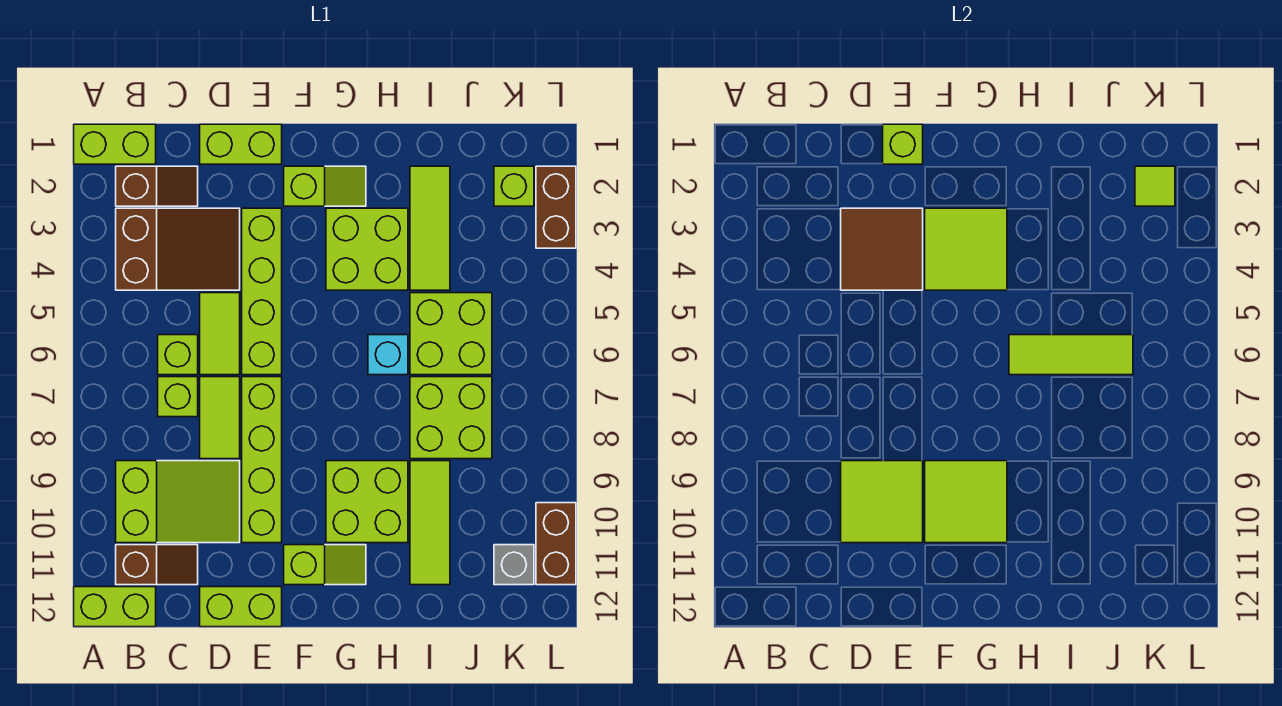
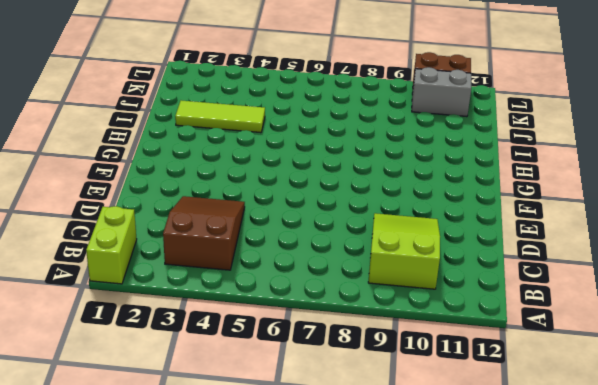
grey 1x2 brick [412,67,471,117] -> grey 1x1 brick [494,545,534,585]
none -> lime 1x2 brick [74,587,156,627]
none -> brown 1x2 slope [116,166,198,206]
none -> brown 1x2 slope [116,545,198,585]
none -> lime 1x1 brick [158,335,198,375]

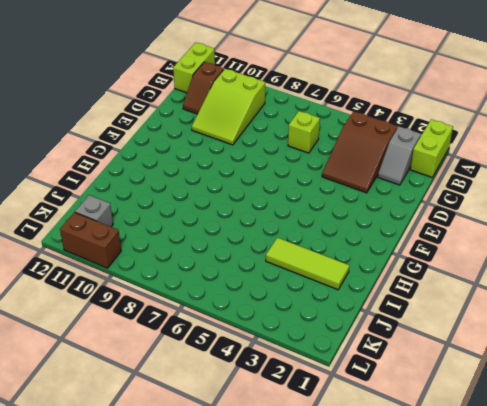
grey 1x2 slope [378,127,421,185] -> brown 1x2 slope [116,166,198,206]
none -> lime 1x1 brick [158,377,198,417]
none -> lime 1x2 brick [200,124,282,164]
none -> lime 1x2 tile [200,293,240,375]
none -> lime 1x2 tile [200,377,240,459]

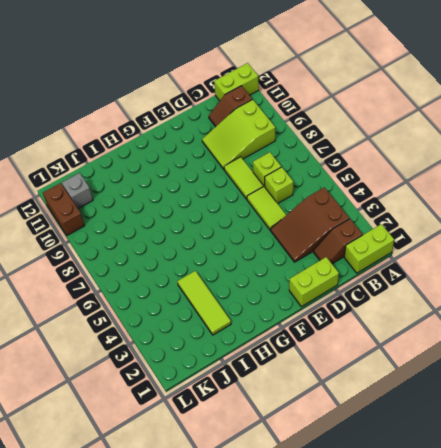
none -> lime 1x2 brick [200,587,282,627]
none -> lime 1x4 brick [242,208,282,375]
none -> lime 1x4 brick [242,377,282,543]
none -> lime 1x2 slope [284,166,366,206]

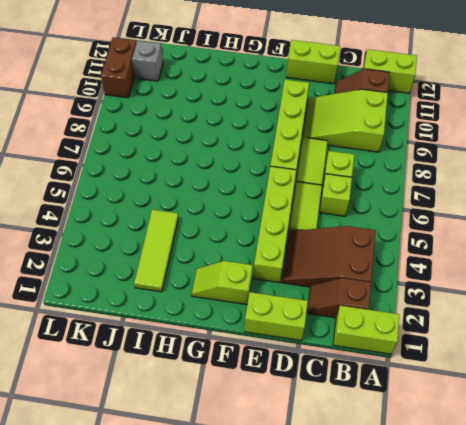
none -> lime 1x2 slope [284,545,366,585]
none -> lime 2x2 brick [326,208,408,290]
none -> lime 2x2 brick [326,461,408,543]
none -> cyan 1x1 brick [368,335,408,375]

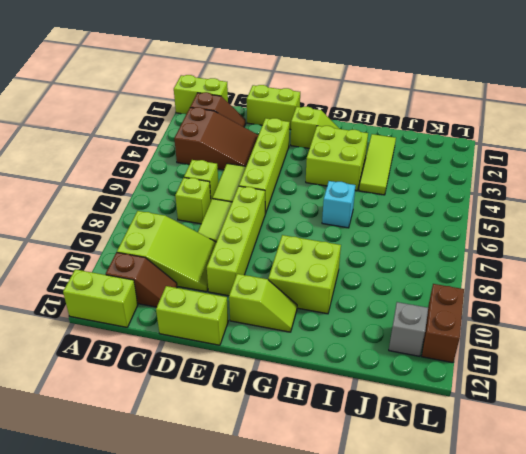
none -> lime 2x2 brick [410,293,492,375]
none -> lime 2x2 brick [410,377,492,459]
none -> lime 1x3 tile [410,461,450,585]
none -> lime 1x1 brick [494,166,534,206]

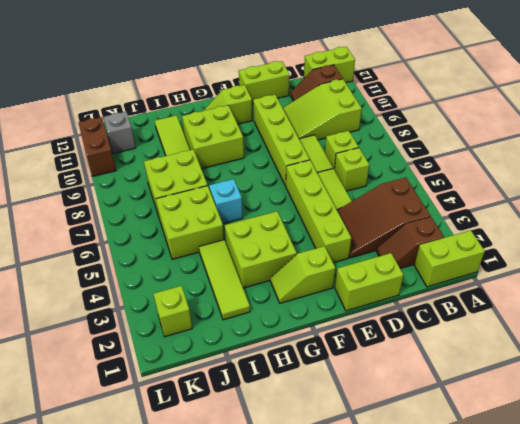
none -> brown 1x2 brick [536,166,576,248]
none -> brown 2x2 tile [841,208,923,290]
none -> lime 2x2 tile [841,461,923,543]
none -> lime 1x1 brick [883,124,923,164]

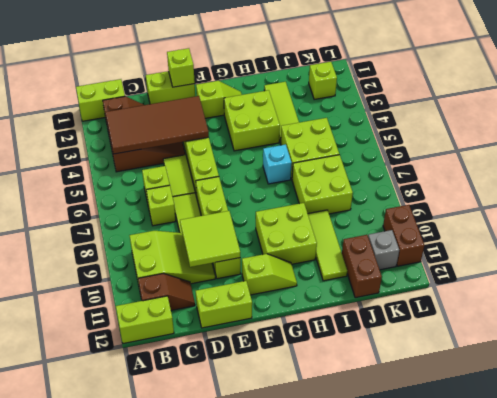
brown 2x4 tile [105,96,209,154] -> brown 2x2 tile [841,208,923,290]
brown 1x2 brick [342,235,382,298] -> brown 1x2 brick moved to [536,166,576,248]
none -> lime 2x2 tile [925,208,1007,290]
none -> lime 2x2 tile [925,461,1007,543]
none -> lime 1x3 tile [1009,335,1133,375]
none -> lime 1x1 tile [1135,166,1175,206]

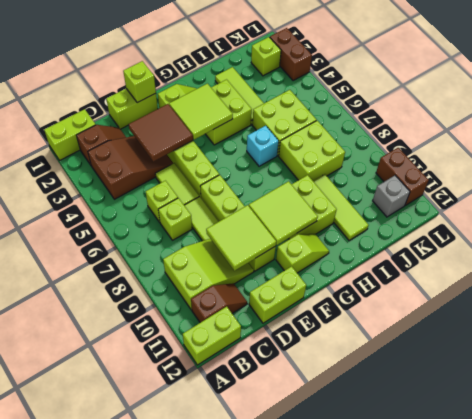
none -> lime 1x3 tile [1009,335,1133,375]
none -> lime 1x1 tile [1135,166,1175,206]

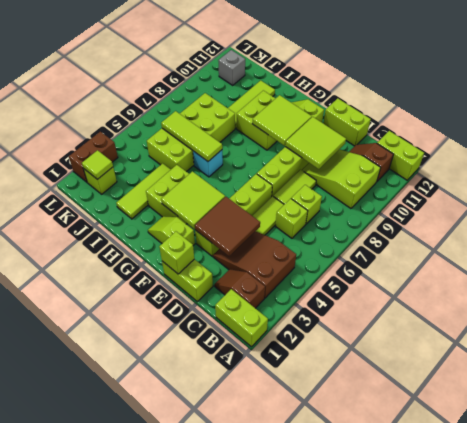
none -> brown 1x2 brick [536,503,576,585]

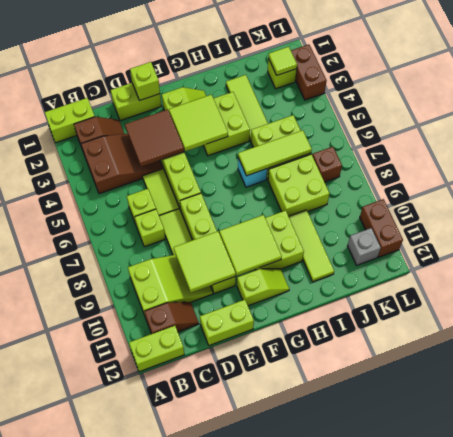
brown 1x1 brick [312,147,342,182] -> none

